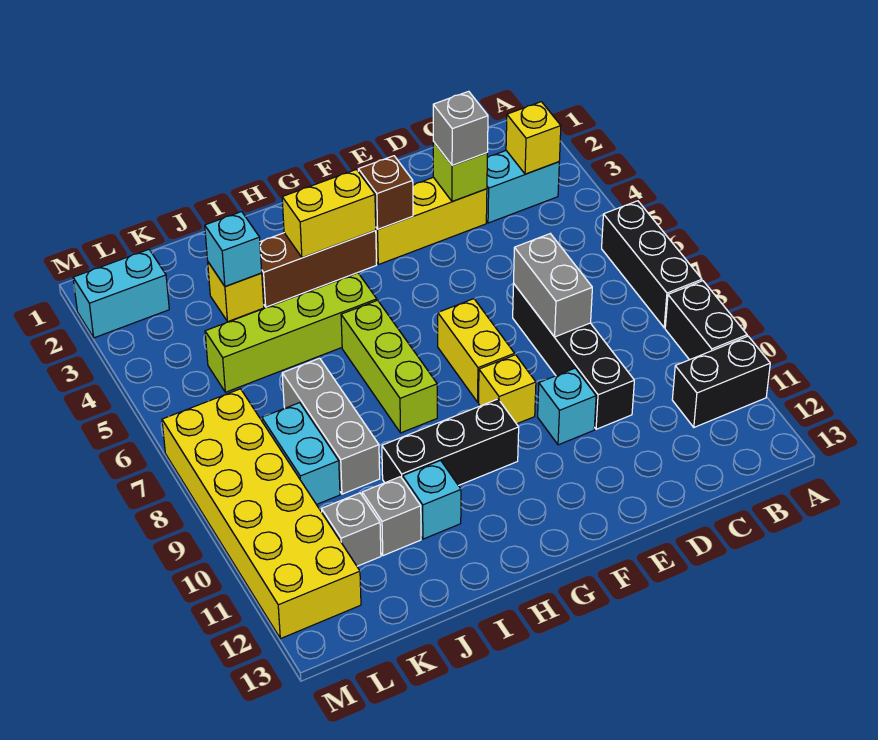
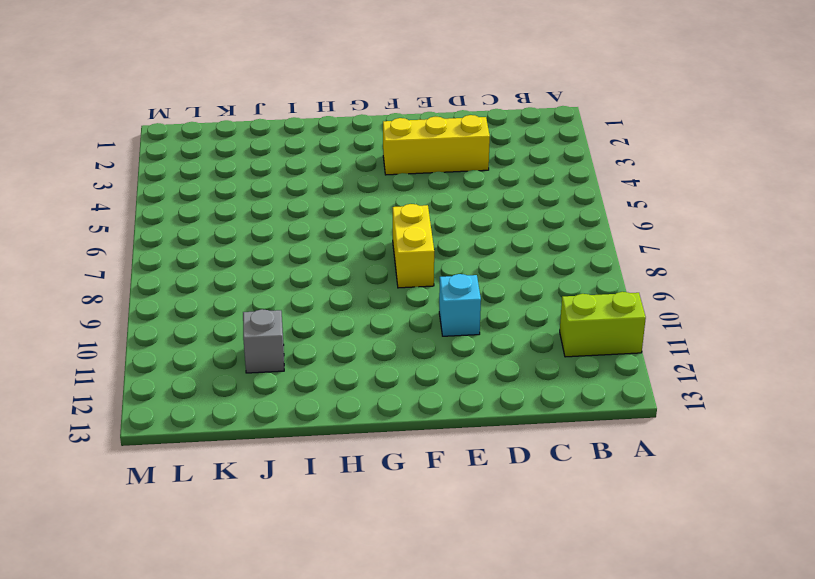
lime 1x2 brick [560,292,646,357] -> black 1x2 brick [672,336,770,427]
none -> black 1x3 brick [602,201,702,328]
none -> black 1x2 brick [665,281,747,360]
none -> cyan 1x2 brick [486,151,559,223]

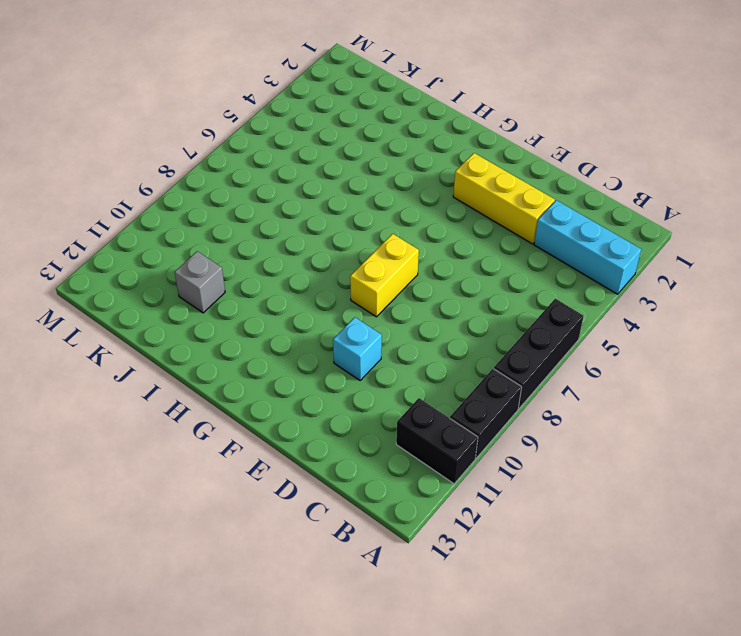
cyan 1x3 brick [534,200,641,294] -> cyan 1x2 brick [486,151,559,223]
none -> black 1x4 brick [513,284,634,429]
none -> yellow 1x1 brick [479,355,536,424]
none -> brown 1x3 brick [260,231,377,307]

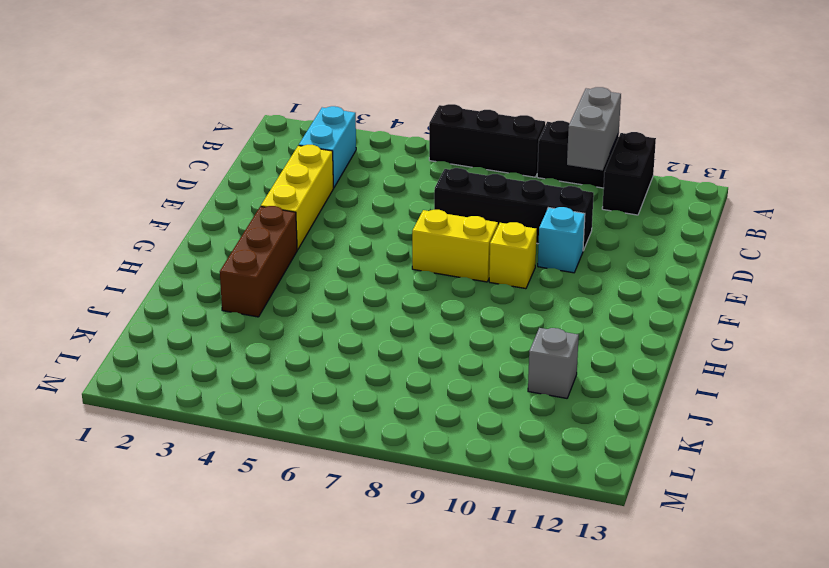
grey 1x2 brick [567,87,621,170] -> grey 1x2 brick turned to [514,234,592,337]
none -> black 1x3 brick [382,399,519,486]
none -> lime 1x4 brick [205,273,377,392]
none -> lime 1x3 brick [341,300,437,433]

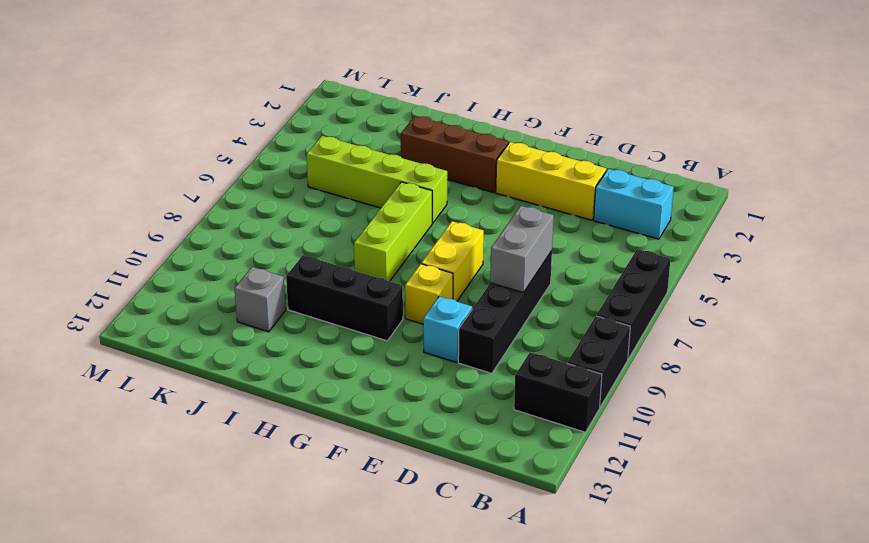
none -> cyan 1x1 brick [403,460,461,539]
none -> yellow 1x1 brick [208,262,264,322]
none -> grey 1x3 brick [282,358,380,494]

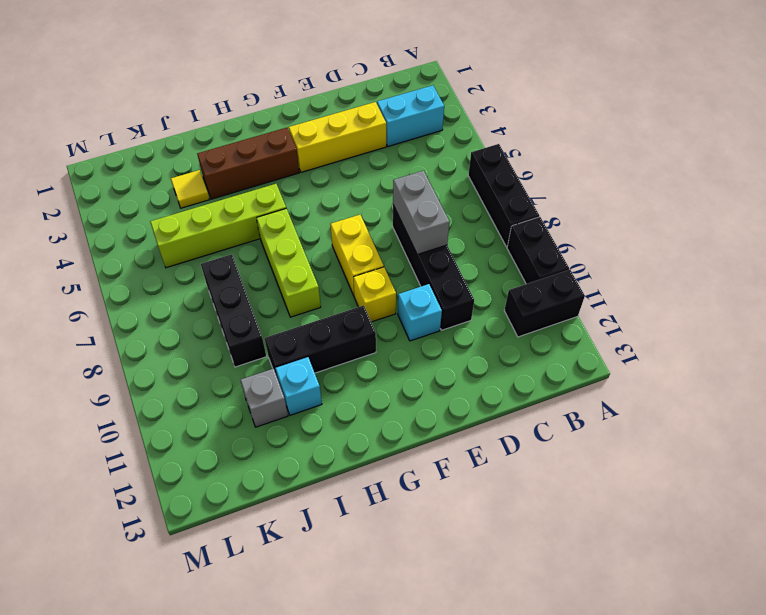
yellow 1x1 tile [171,170,210,208] -> yellow 1x1 brick [208,262,264,322]
black 1x3 brick [201,254,266,367] -> grey 1x3 brick [282,358,380,494]
none -> cyan 1x2 brick [262,403,340,504]
none -> grey 1x1 brick [322,493,381,566]
none -> cyan 1x2 brick [73,249,169,338]

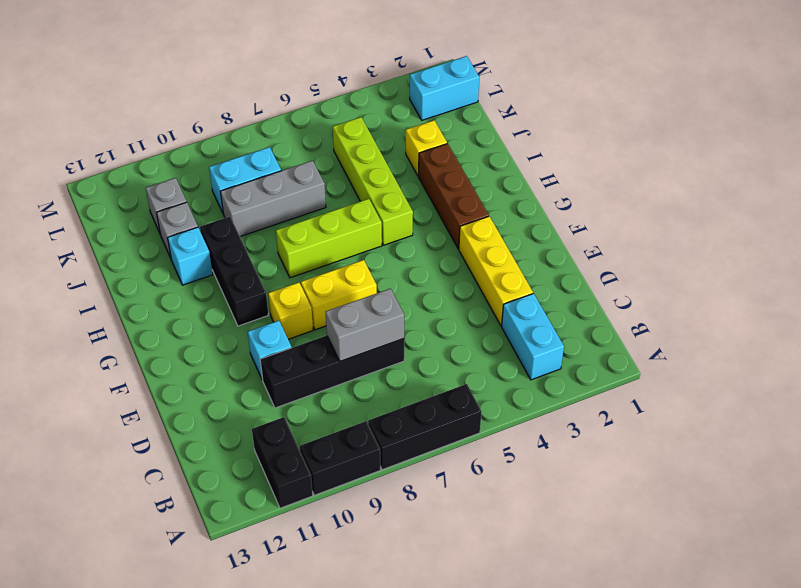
cyan 1x2 brick [410,56,479,120] -> cyan 1x2 brick turned to [73,249,169,338]
none -> yellow 2x6 brick [162,389,361,639]
none -> yellow 1x1 brick [506,102,561,174]
none -> lime 1x1 brick [433,142,487,202]

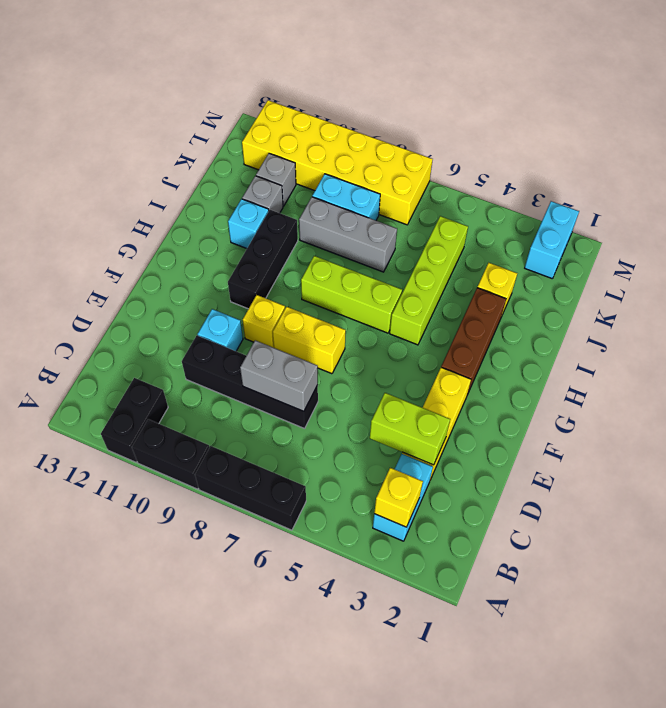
lime 1x2 brick [370,393,450,465] -> lime 1x1 brick [433,142,487,202]
none -> brown 1x1 brick [358,156,413,229]
none -> yellow 1x2 brick [282,170,376,258]
none -> cyan 1x1 brick [205,212,262,287]

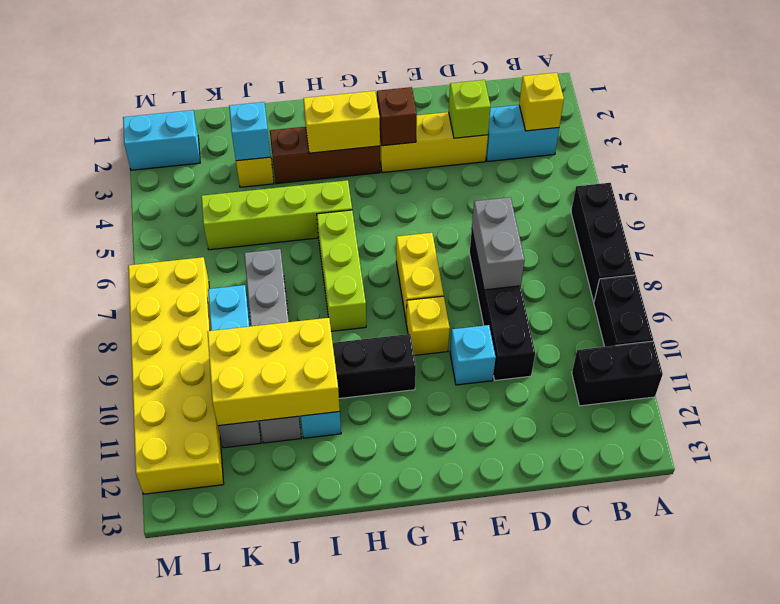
yellow 2x3 brick [208,318,340,426] -> none
none -> grey 1x1 brick [433,91,488,165]

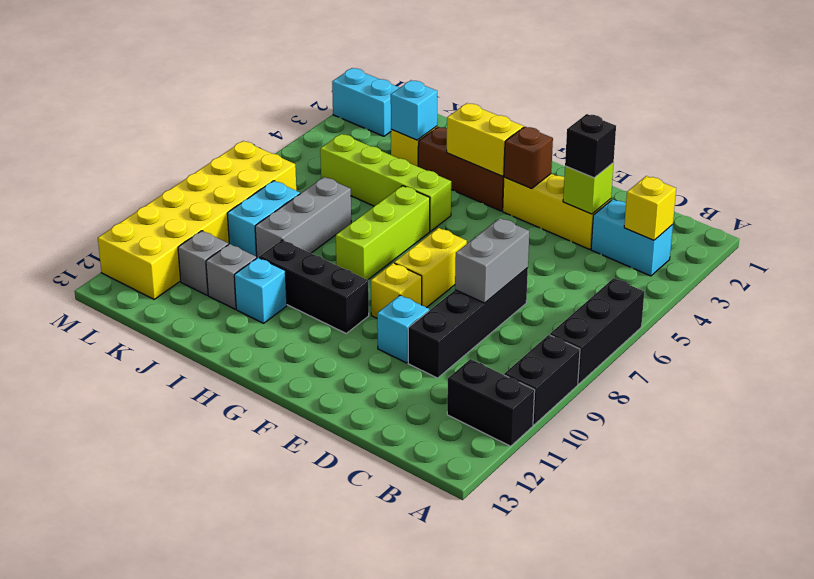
black 1x1 brick [565,114,616,178] -> grey 1x1 brick [433,91,488,165]

